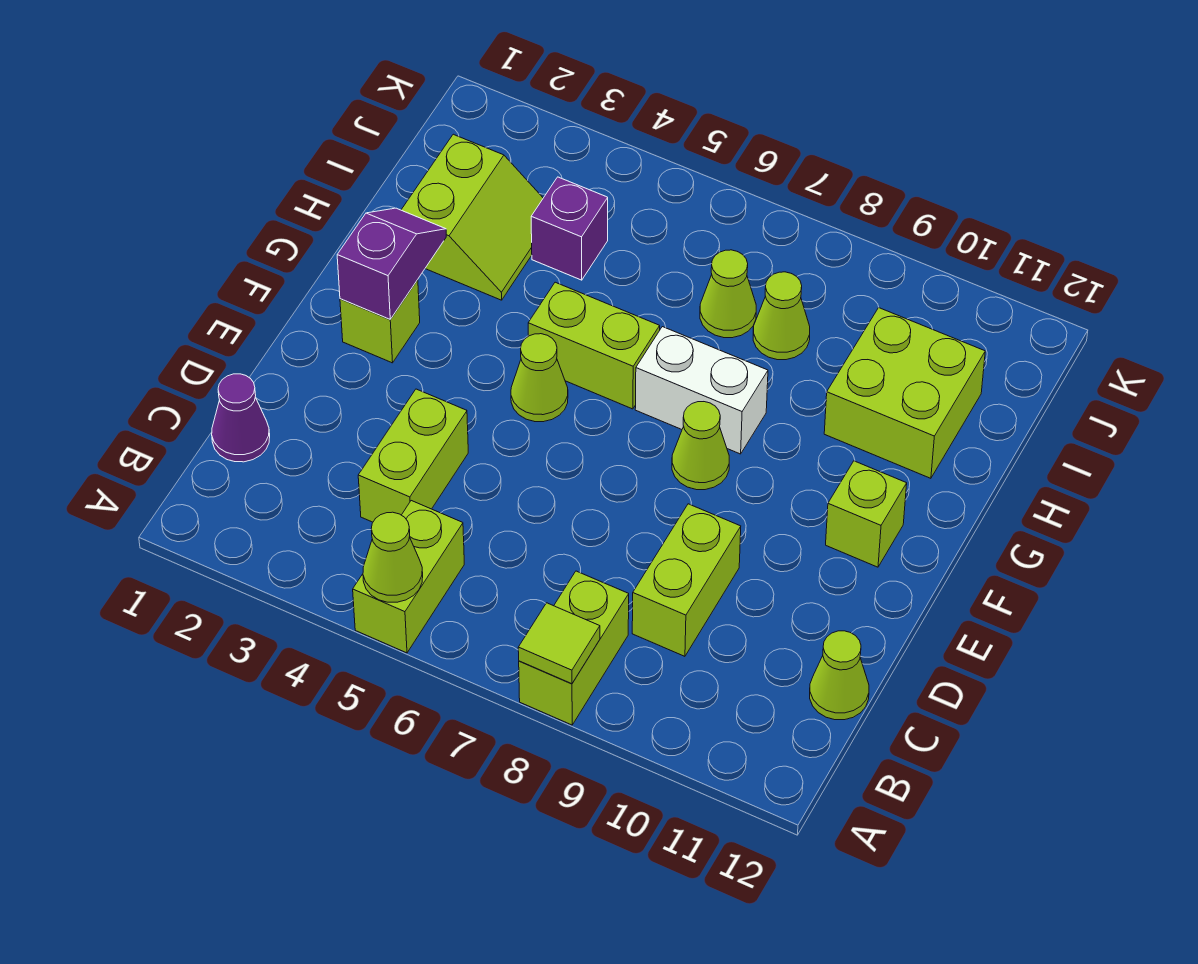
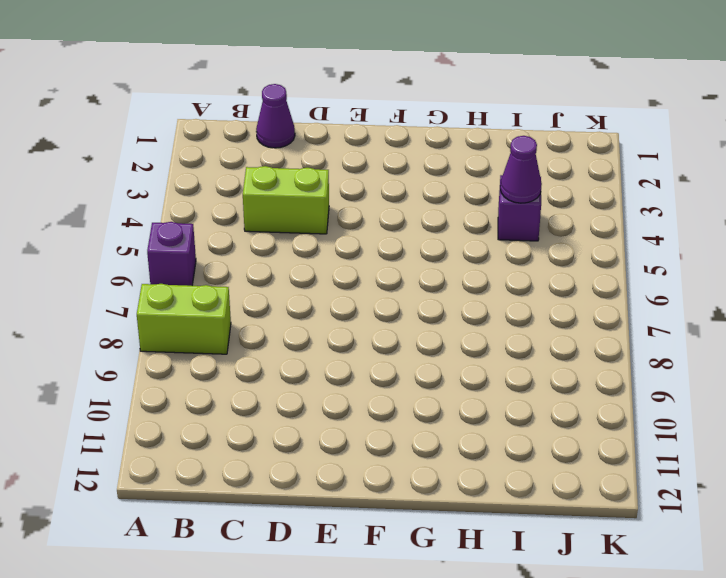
purple 1x1 brick [147,222,196,286] -> none
purple 1x1 cone [500,136,542,203] -> none
none -> lime 1x2 brick [353,501,464,653]
none -> lime 1x2 brick [632,504,741,656]
none -> lime 1x1 cone [810,631,869,720]

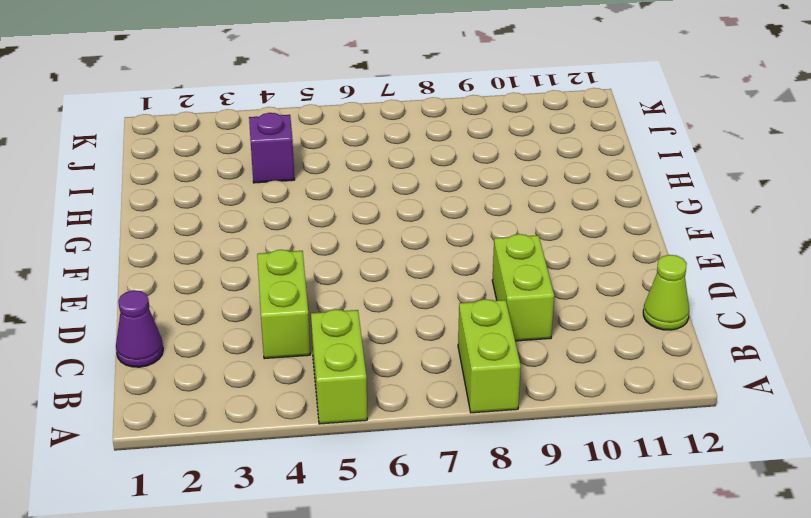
none -> lime 1x1 brick [340,280,420,363]
none -> lime 1x1 cone [511,334,568,422]
none -> lime 1x1 cone [672,402,729,490]

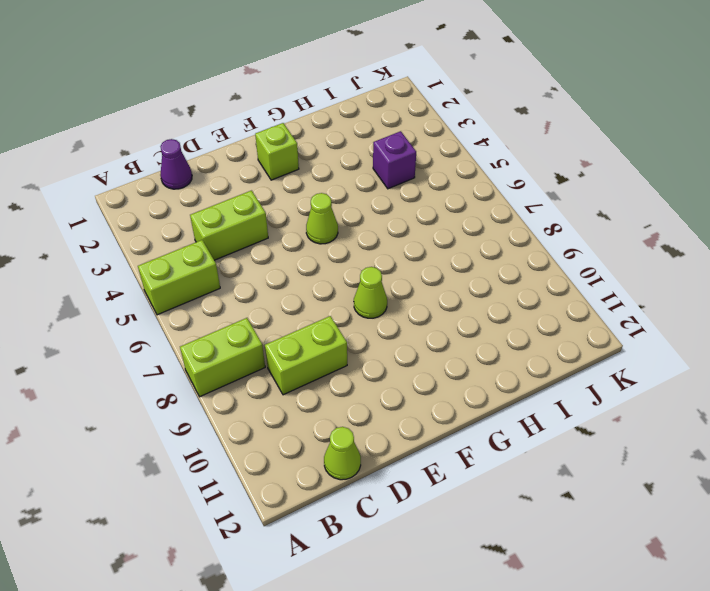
none -> lime 1x1 brick [826,461,907,567]
none -> lime 1x2 brick [528,282,660,409]
none -> white 1x2 brick [635,327,768,454]

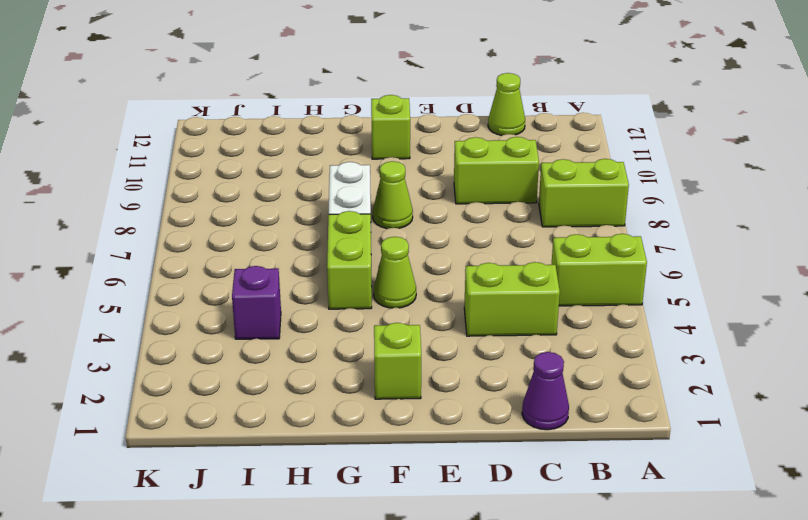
none -> lime 2x2 slope [401,134,543,300]
none -> lime 2x2 brick [824,308,985,478]
none -> lime 1x1 cone [700,250,756,338]

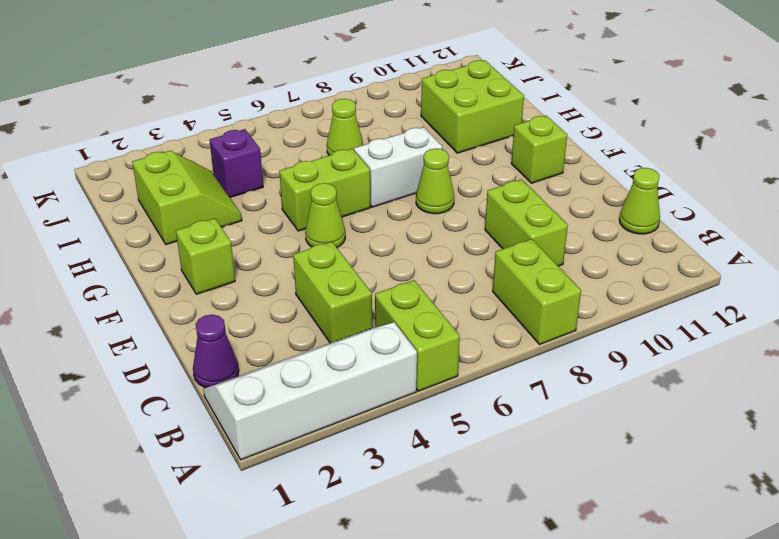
white 2x4 slope [203,322,417,460] -> none
none -> lime 1x1 cone [753,272,810,360]
none -> lime 1x1 cone [363,512,423,602]
none -> lime 1x1 tile [518,603,600,684]

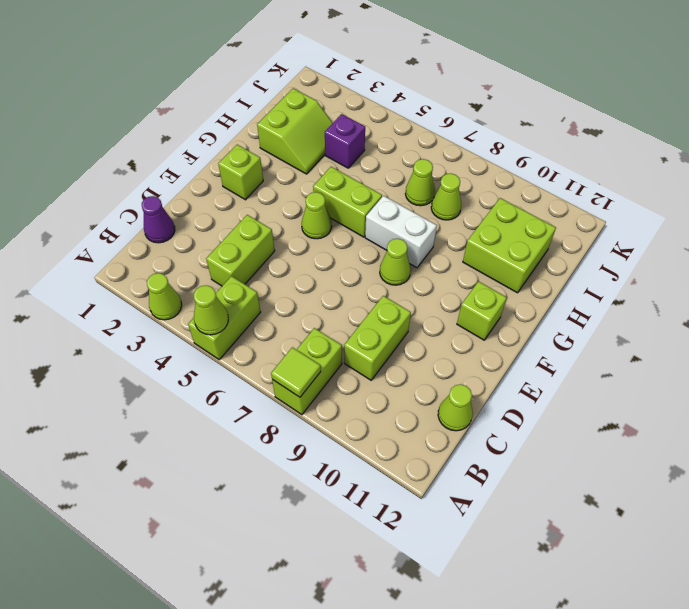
lime 1x1 cone [147,273,182,320] -> none
none -> purple 1x2 slope [337,208,446,319]

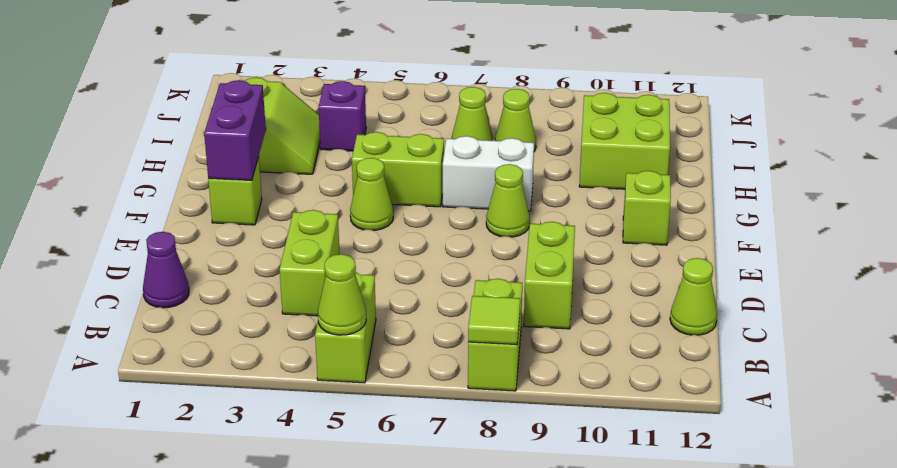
purple 1x2 brick [204,80,266,180] -> purple 1x2 slope [337,208,446,319]

